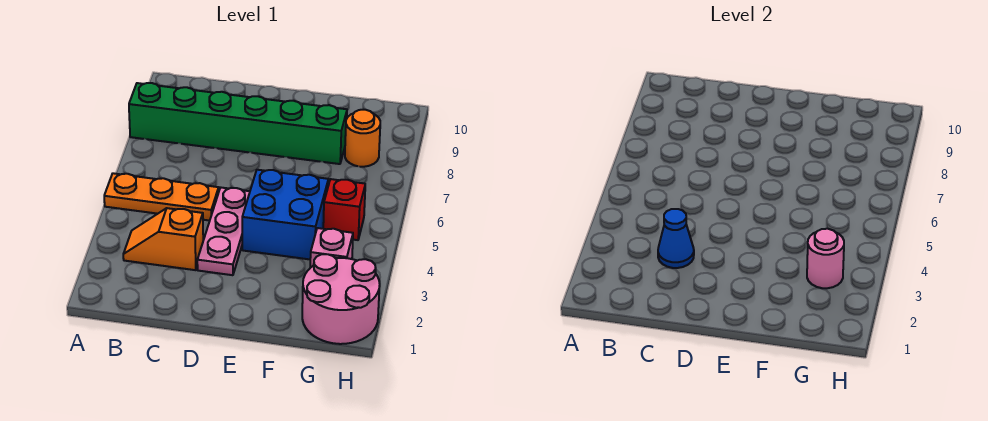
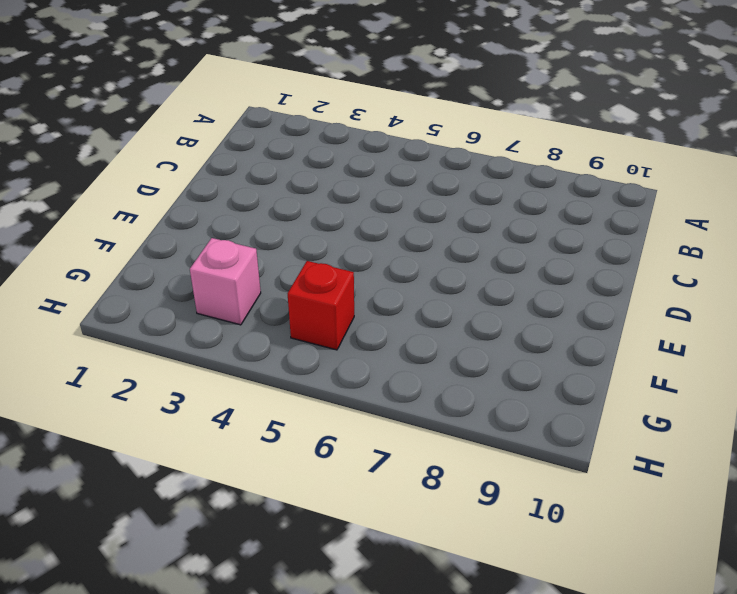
none -> orange 1x3 plate [104,173,219,221]
none -> green 1x6 brick [129,83,347,164]

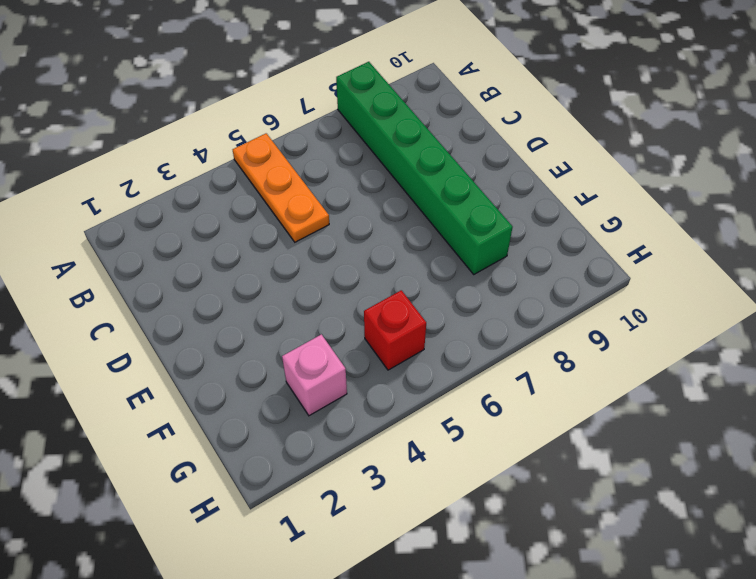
none -> orange 1x2 slope [123,208,203,270]
none -> pink 1x3 plate [197,188,250,275]

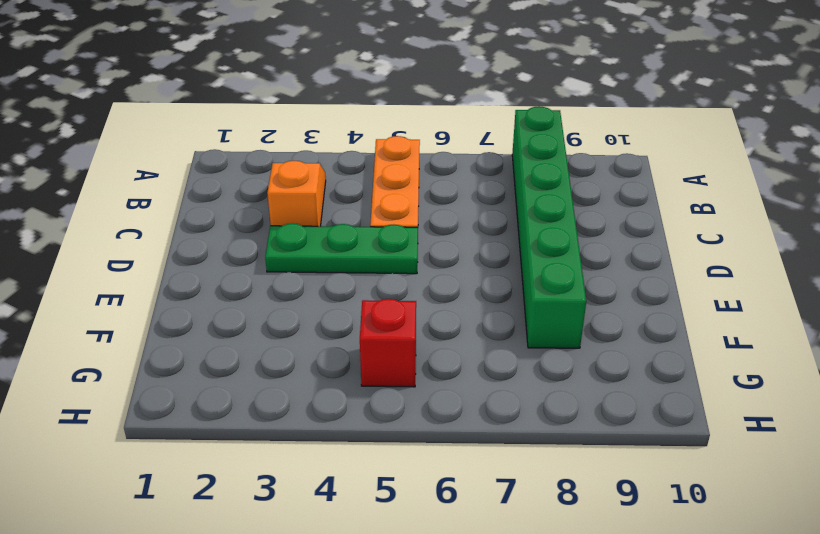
green 1x3 plate [265,223,418,274] -> pink 1x3 plate [197,188,250,275]
none -> blue 2x2 brick [242,170,328,259]
none -> pink 2x2 round brick [302,254,380,344]

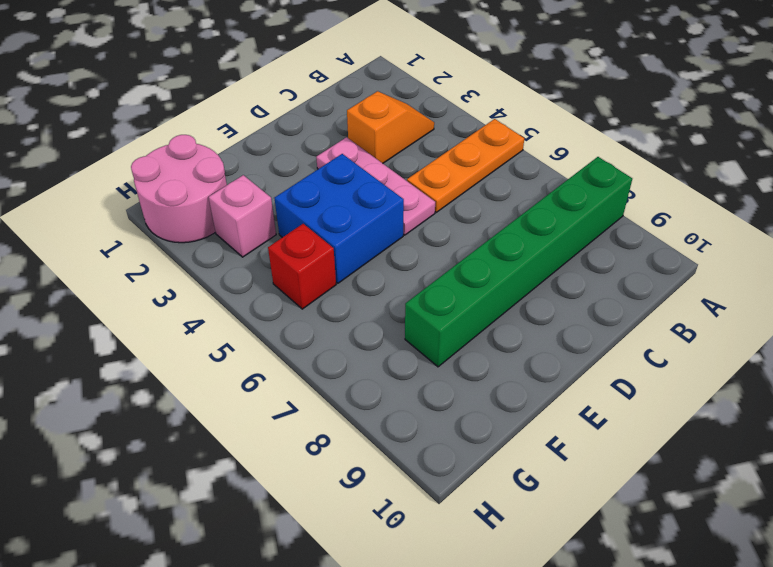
none -> orange 1x1 round brick [345,110,380,167]
none -> blue 1x1 cone [658,209,694,268]

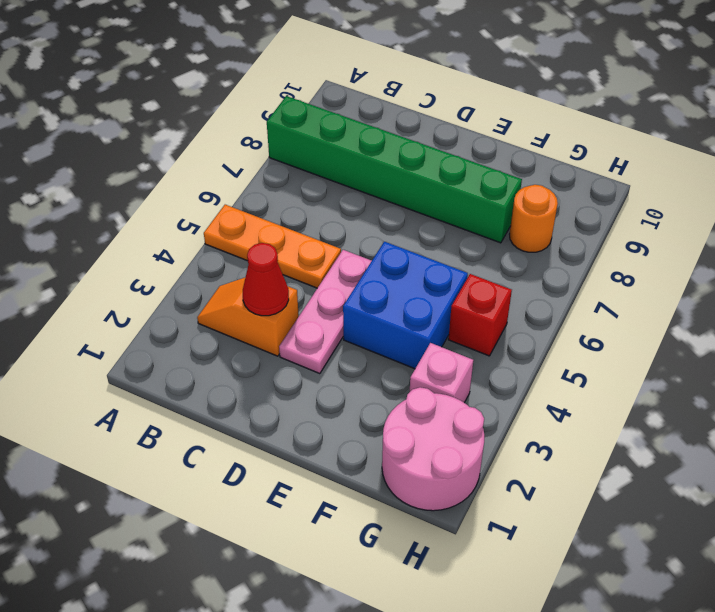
red 1x1 cone [243,243,289,316] -> blue 1x1 cone [658,209,694,268]
none -> pink 1x1 round brick [807,229,844,288]

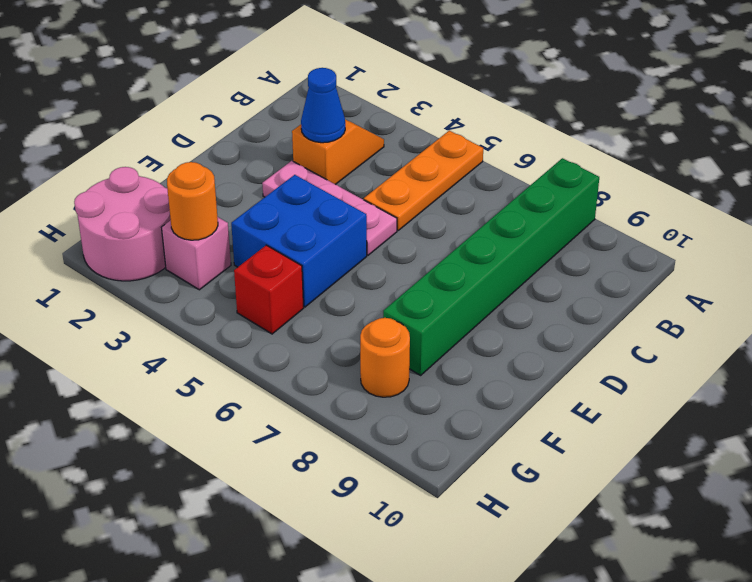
orange 1x1 round brick [167,162,218,240] -> pink 1x1 round brick [807,229,844,288]

